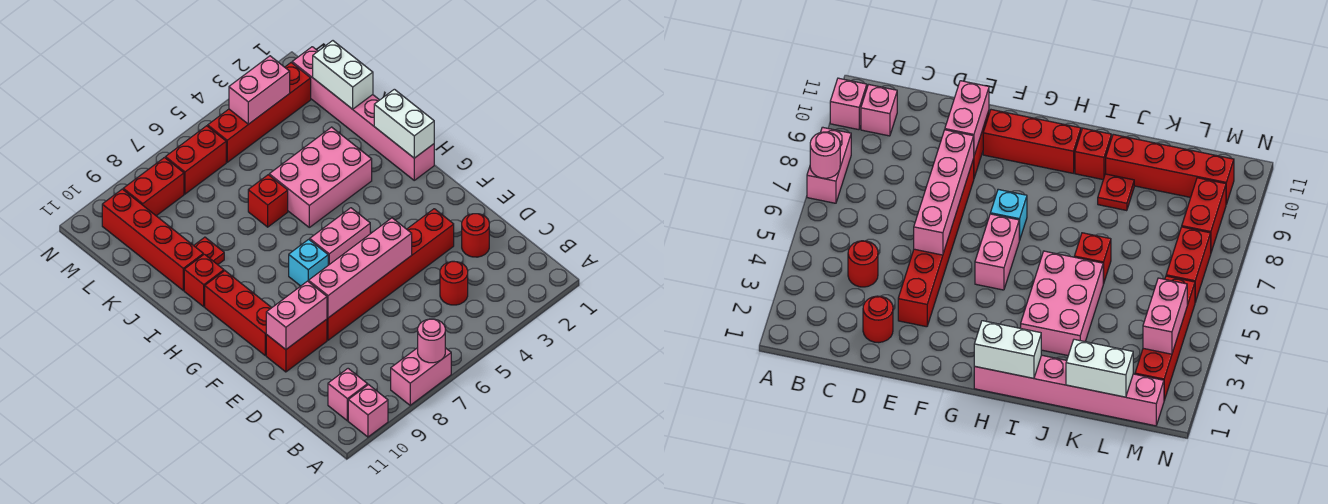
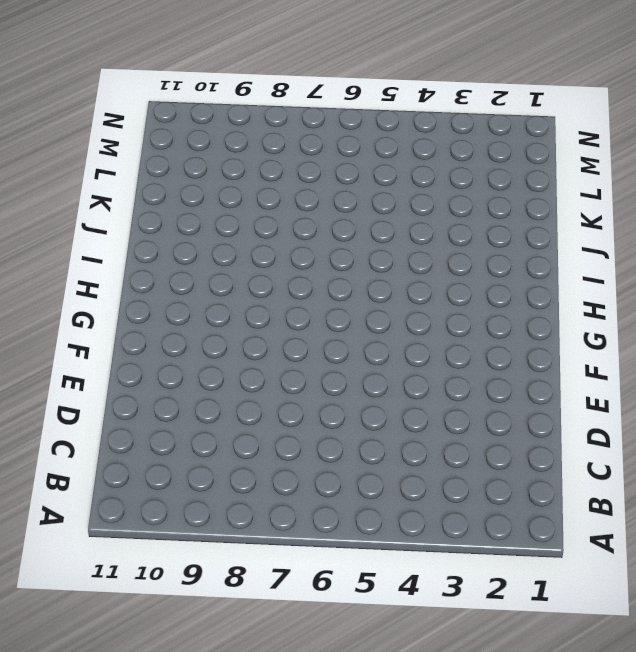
none -> pink 1x2 brick [391,348,451,405]
none -> pink 1x1 brick [348,385,388,437]
none -> pink 1x1 brick [328,369,368,421]

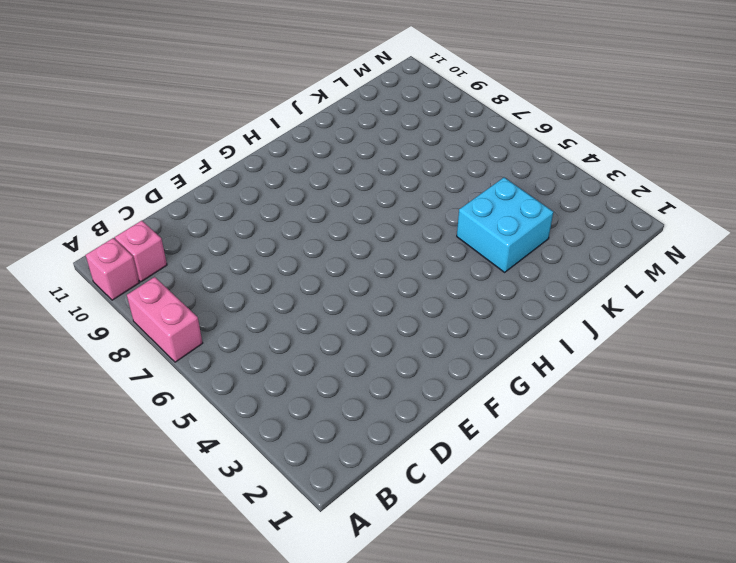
cyan 2x2 brick [457,177,553,272] -> pink 2x3 brick [269,127,372,227]
none -> red 1x1 round brick [440,261,468,305]
none -> red 1x1 round brick [462,214,489,257]
none -> red 1x6 brick [327,209,454,340]

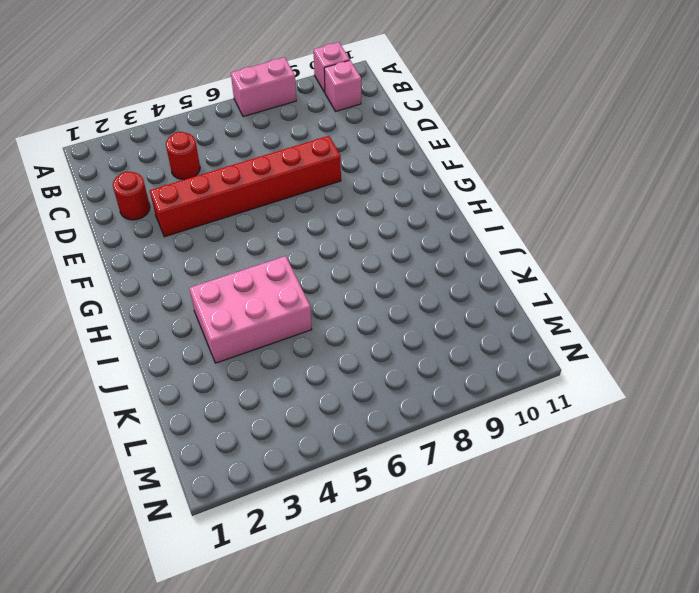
none -> red 1x2 brick [266,319,327,372]
none -> red 1x3 brick [205,271,272,356]
none -> pink 1x2 brick [310,208,370,265]

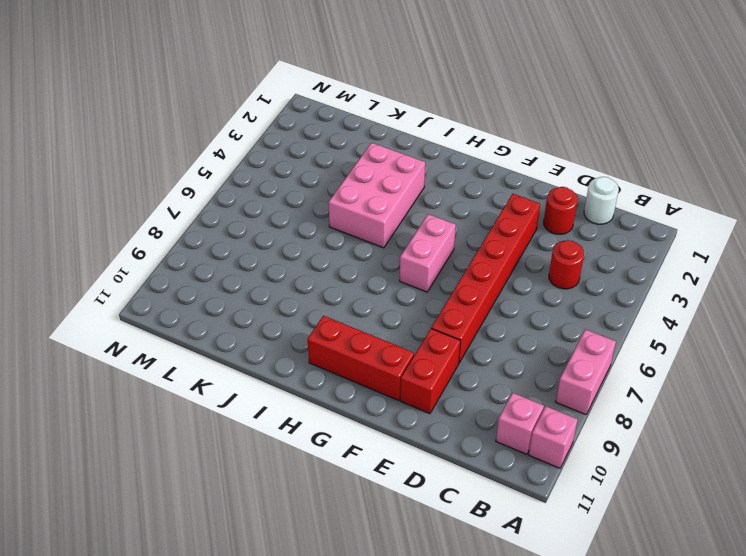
white 1x1 round brick [584,177,619,224] -> none
none -> cyan 1x1 brick [289,239,328,286]
none -> pink 1x6 brick [292,47,434,180]
none -> red 1x1 brick [184,254,224,307]

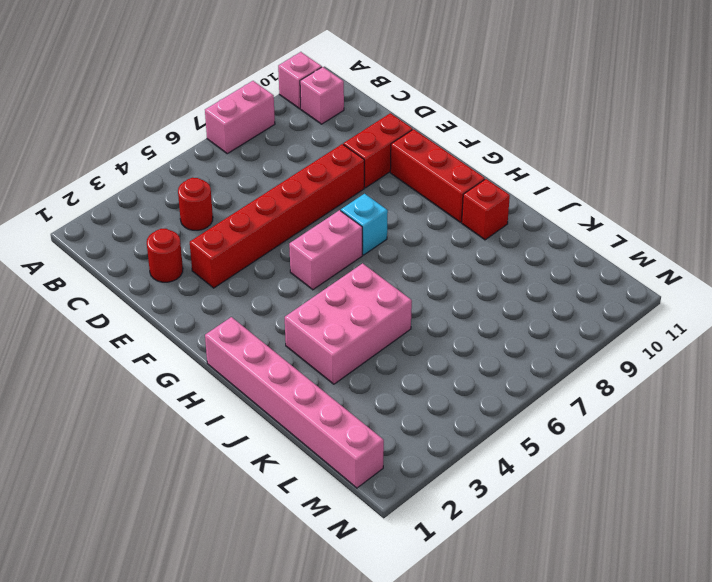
none -> red 1x1 brick [248,175,288,227]
none -> red 1x1 plate [194,237,224,265]
none -> red 1x4 brick [102,189,203,290]

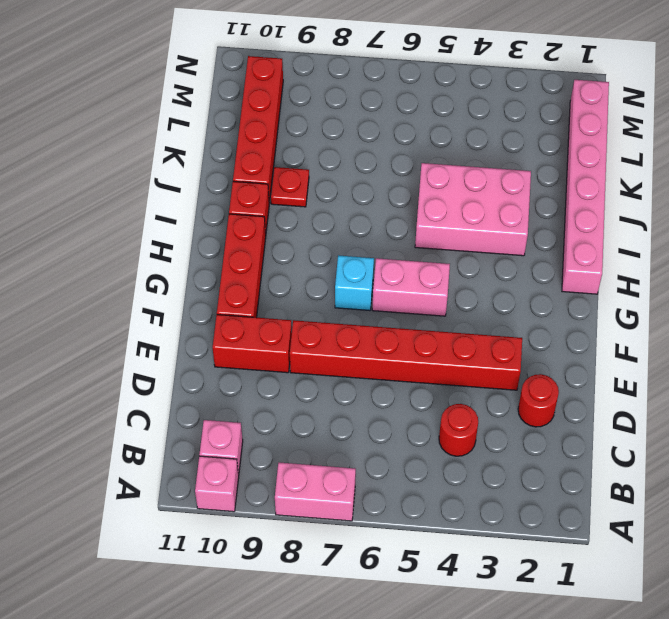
none -> red 1x1 brick [248,175,288,227]
none -> red 1x4 brick [208,63,311,162]
none -> red 1x2 brick [166,126,226,194]

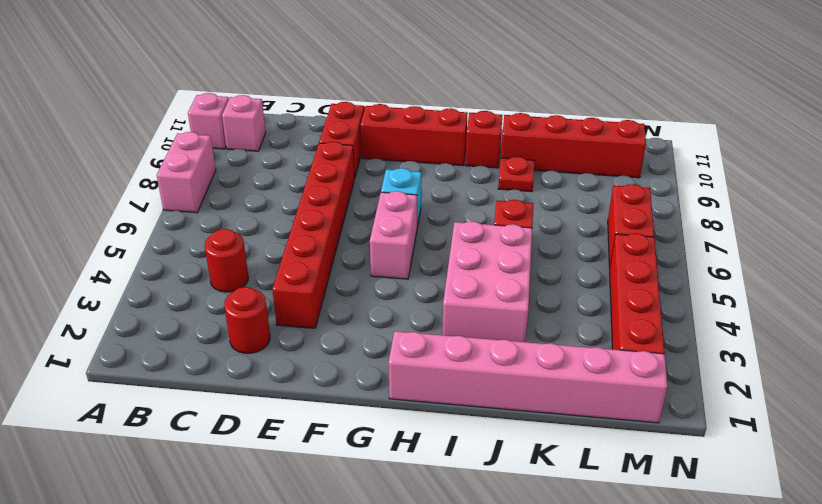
none -> red 1x2 brick [123,158,184,216]
none -> pink 1x1 round brick [418,319,445,363]
none -> pink 1x4 brick [308,218,412,318]

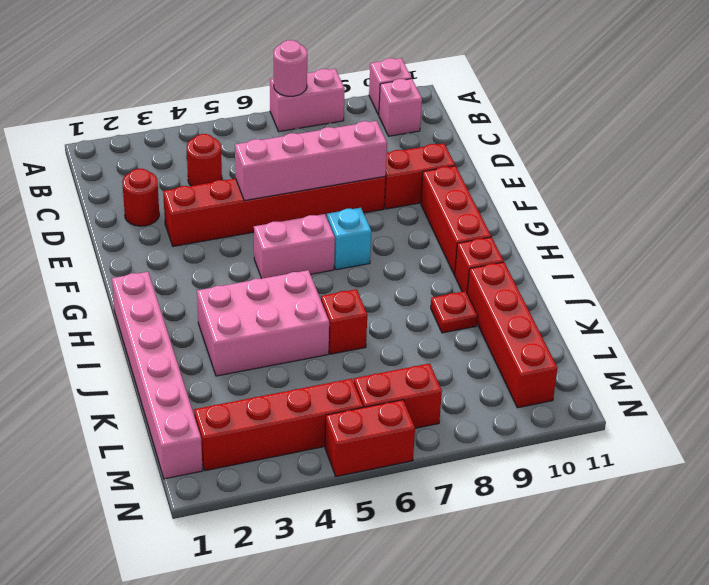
red 1x2 brick [325,400,415,476] -> red 1x2 brick moved to [123,158,184,216]
none -> pink 1x2 brick [266,281,327,349]
none -> white 1x2 brick [374,89,434,158]
none -> white 1x2 brick [313,41,373,109]

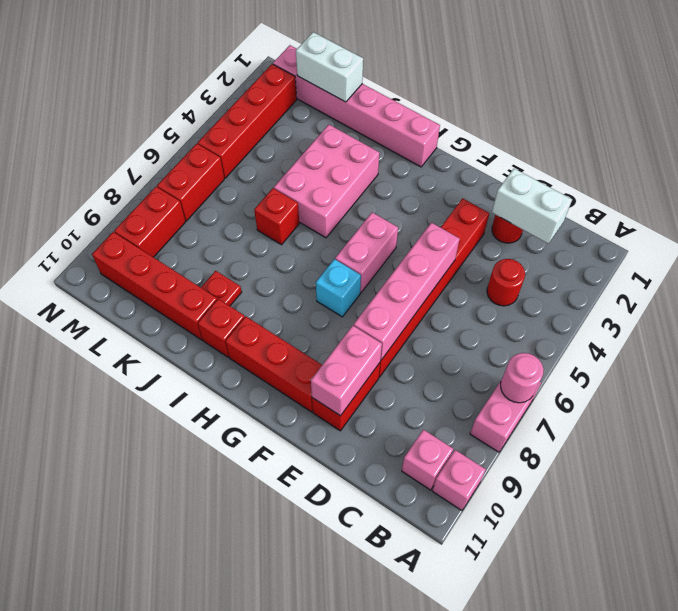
white 1x2 brick [492,169,572,244] -> white 1x2 brick moved to [374,89,434,158]
none -> pink 1x2 brick [229,56,290,124]

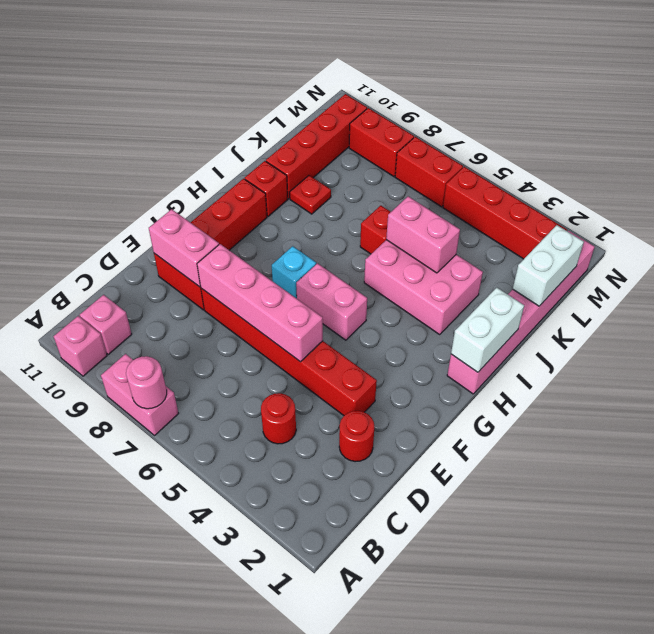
pink 1x2 brick [386,196,460,273] -> pink 1x2 brick moved to [229,56,290,124]

